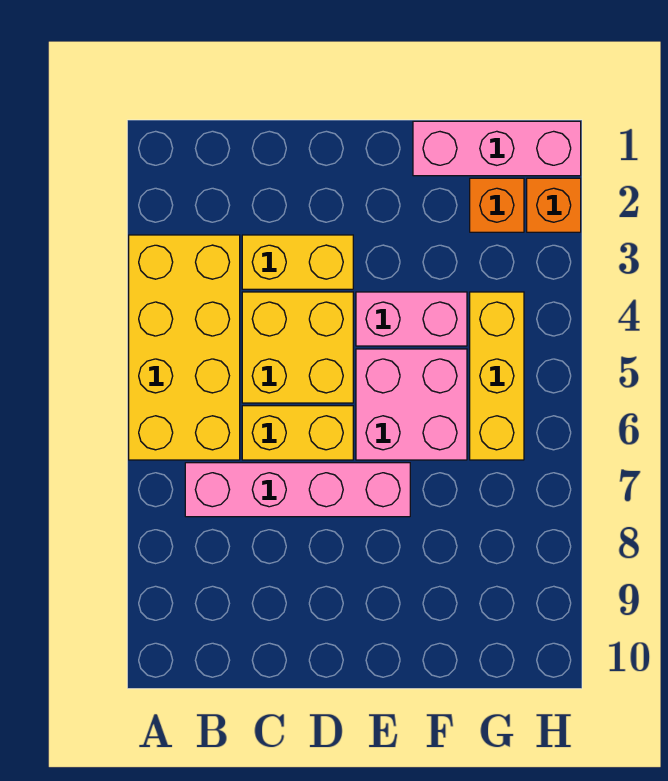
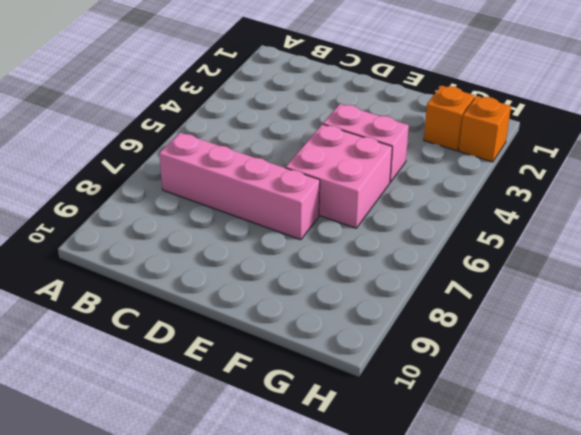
none -> yellow 2x4 brick [129,235,240,460]
none -> yellow 1x2 brick [242,235,353,289]

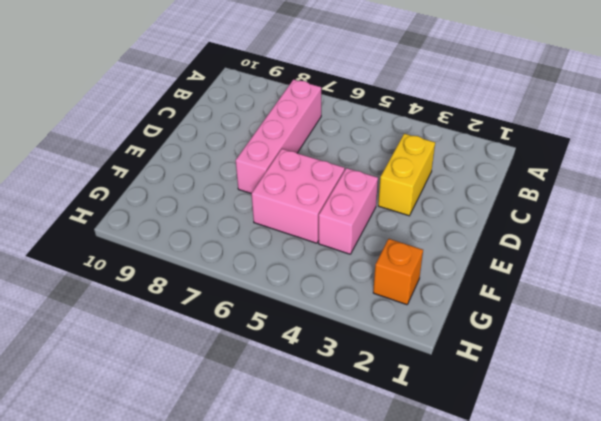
none -> yellow 2x4 brick [129,235,240,460]
none -> yellow 2x2 brick [242,292,353,403]

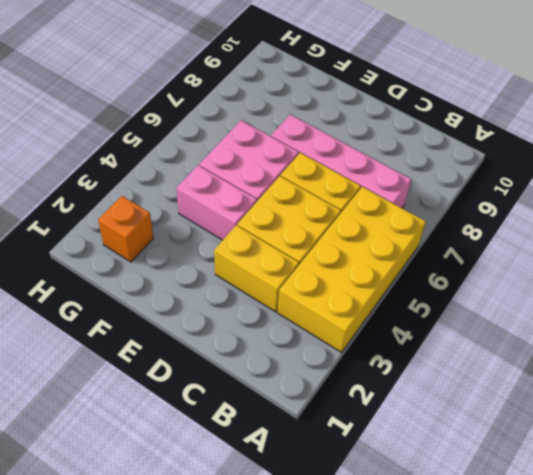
none -> pink 1x3 brick [413,121,581,176]
none -> yellow 1x3 brick [470,292,524,460]

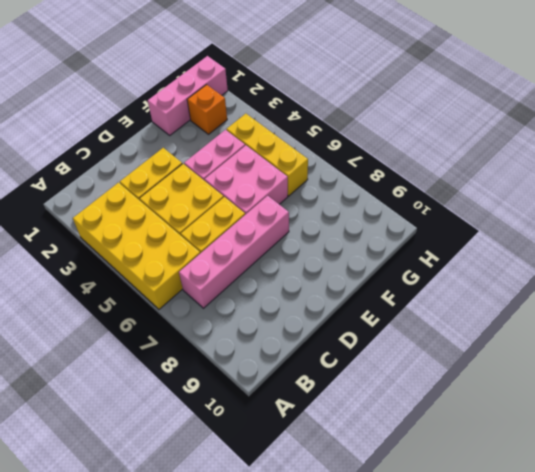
none -> orange 1x1 brick [527,178,581,232]

